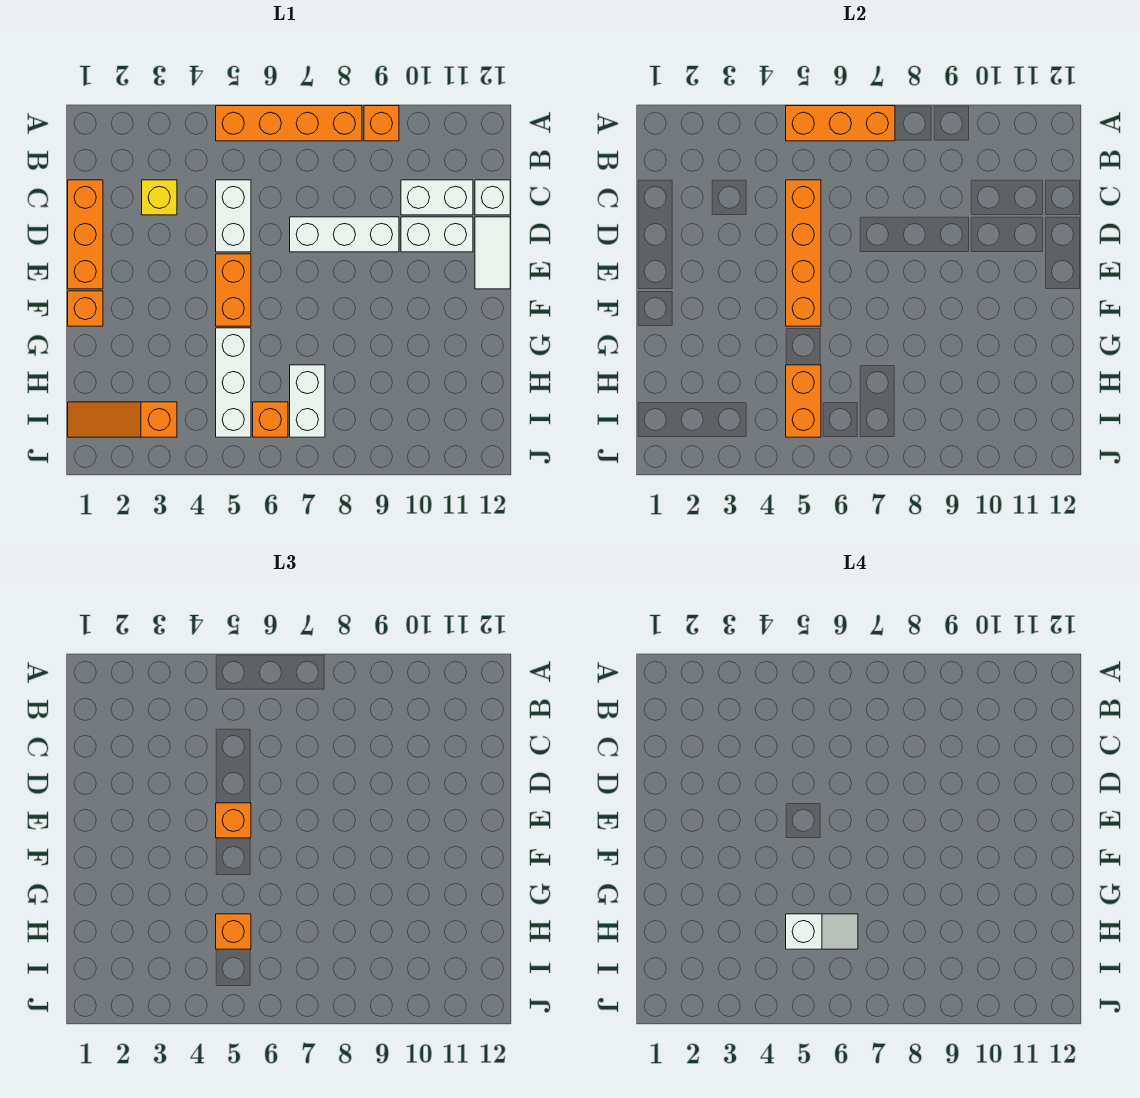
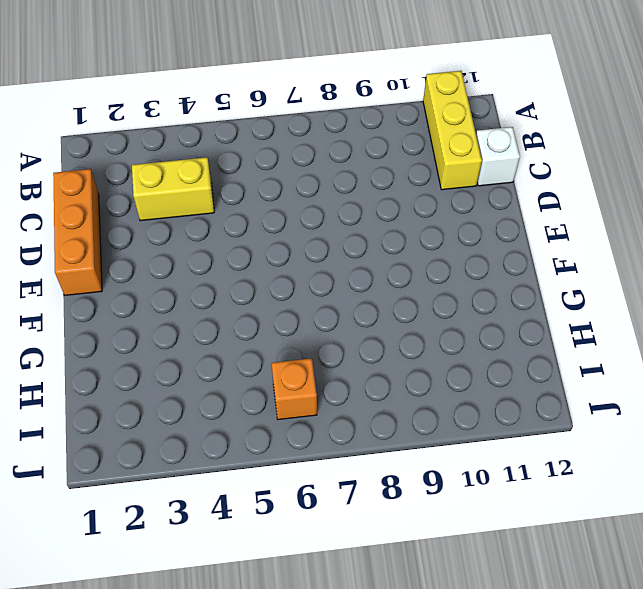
yellow 1x3 brick [423,71,482,190] -> white 1x2 brick [401,180,473,215]
yellow 1x2 brick [132,157,214,221] -> yellow 1x1 brick [142,180,177,215]
none -> orange 1x4 brick [216,106,362,141]
none -> orange 1x1 brick [364,106,399,141]
none -> white 1x2 brick [216,180,251,252]

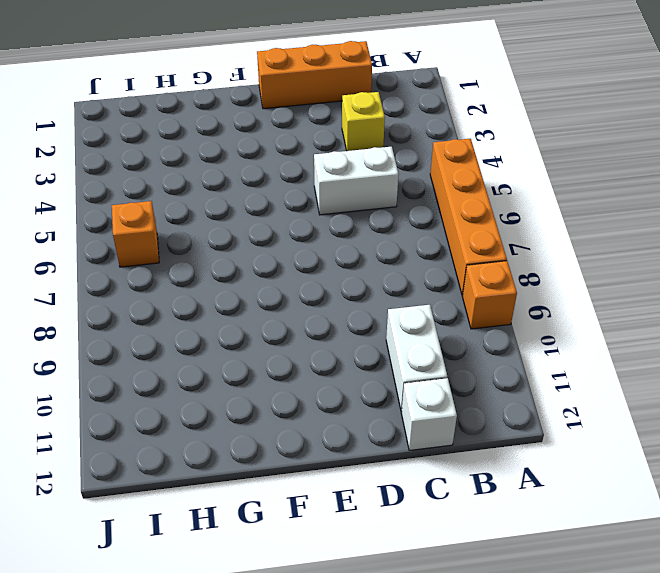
none -> white 1x3 brick [290,217,399,252]
none -> white 1x2 brick [401,217,473,252]
none -> white 1x2 tile [475,217,510,289]

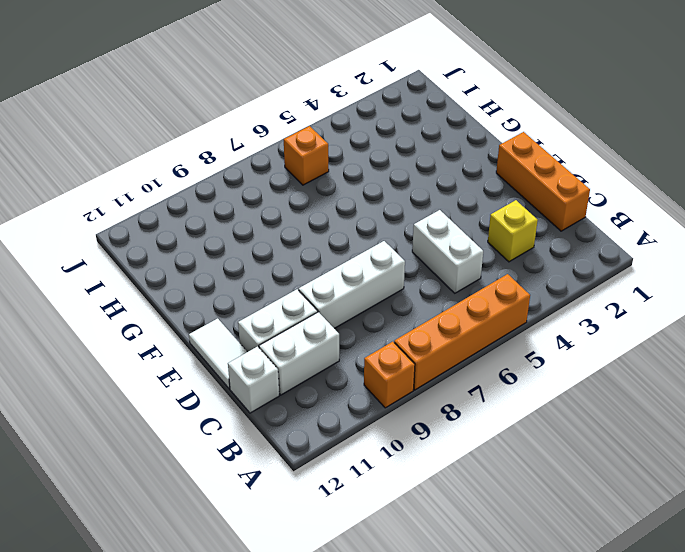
none -> orange 1x2 brick [216,254,251,326]
none -> orange 1x1 brick [68,291,103,326]
none -> white 1x3 brick [216,328,251,437]

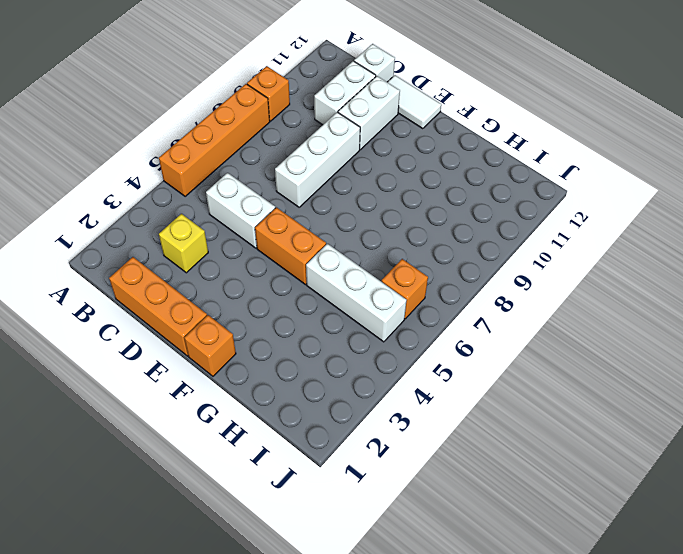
none -> white 1x2 brick [290,365,325,437]
none -> orange 1x3 slope [68,402,177,437]
none -> orange 1x3 brick [786,106,895,141]

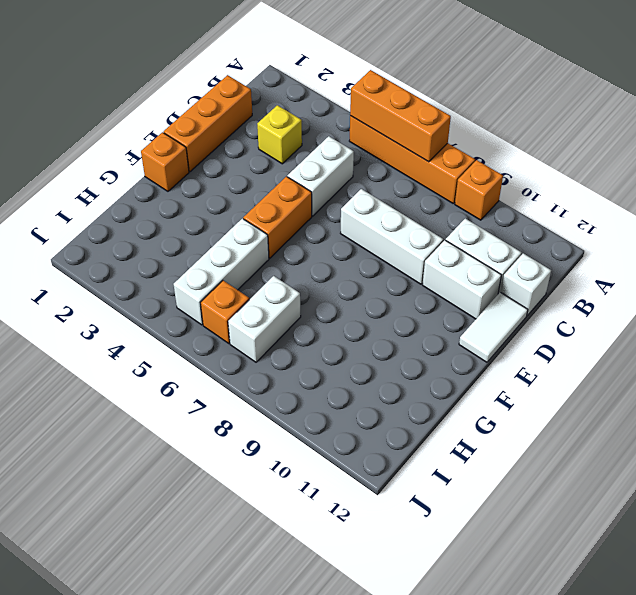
none -> orange 1x3 slope [68,402,177,437]
none -> orange 1x4 brick [786,180,821,326]
none -> orange 1x2 brick [786,365,821,437]

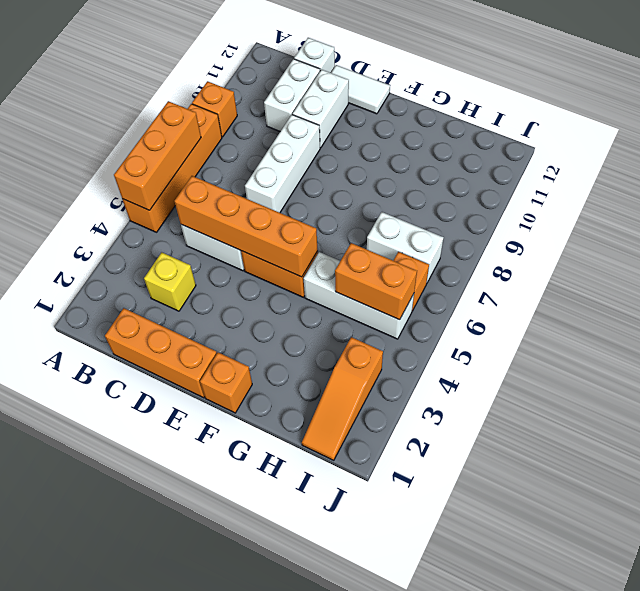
none -> orange 1x1 brick [216,803,251,838]
none -> orange 1x1 brick [216,914,251,949]
none -> white 1x2 slope [786,914,858,949]

